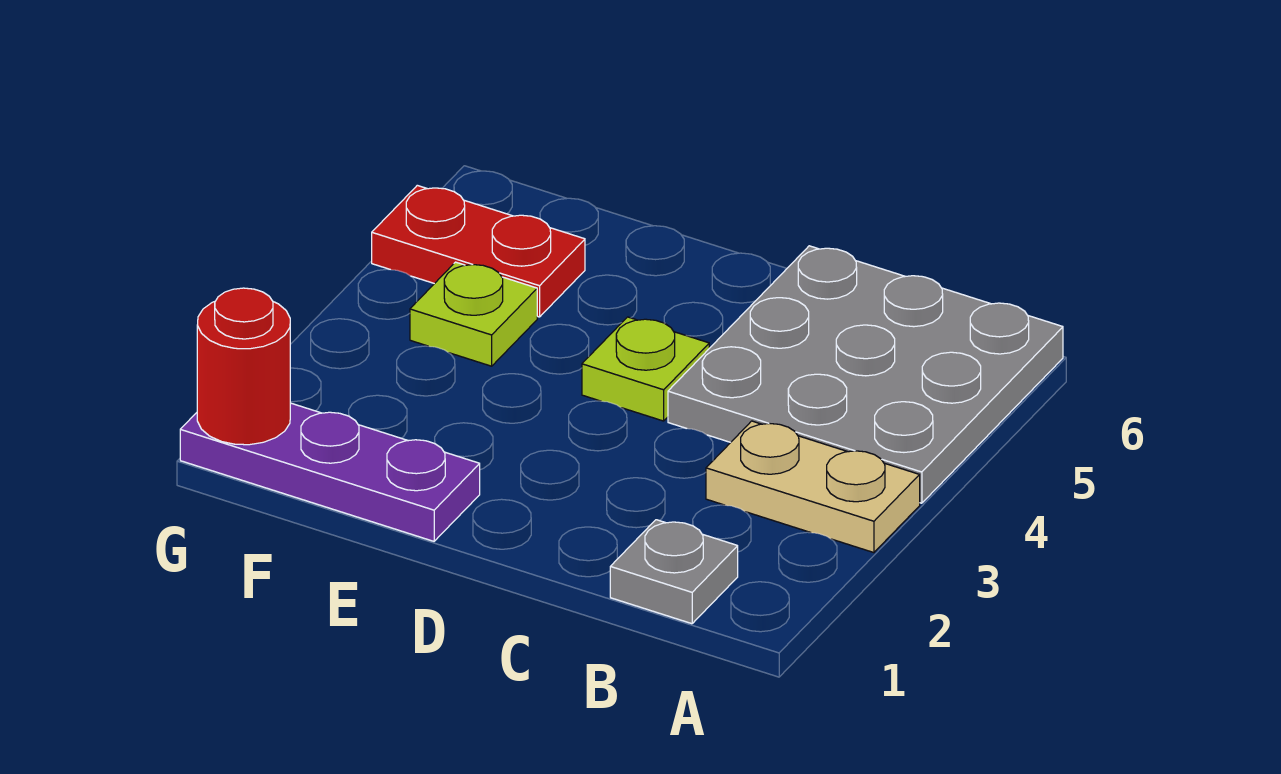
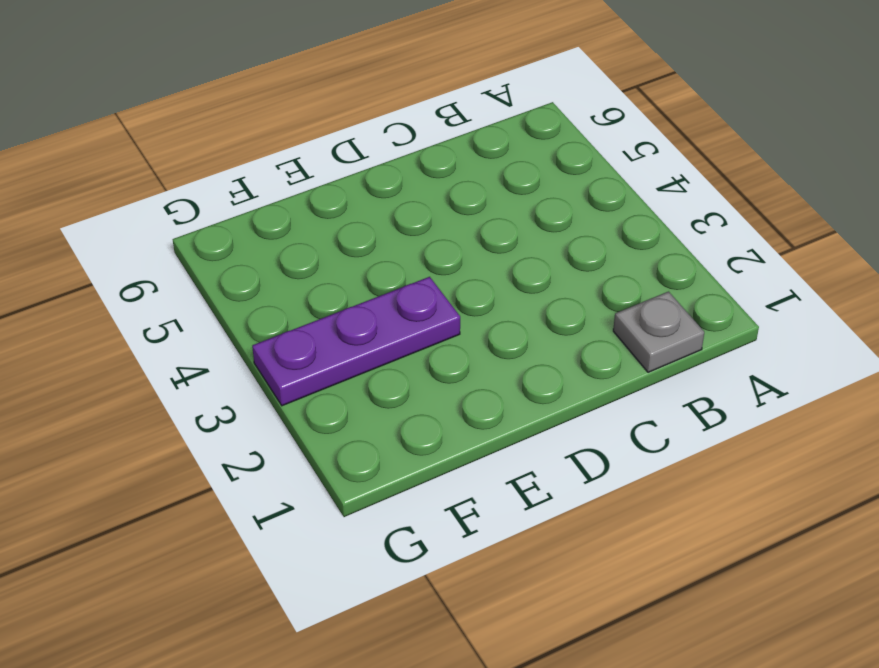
purple 1x3 plate [252,277,460,406] -> purple 1x3 plate moved to [180,403,480,541]
none -> tan 1x2 plate [706,421,920,553]
none -> grey 3x3 plate [668,246,1063,503]

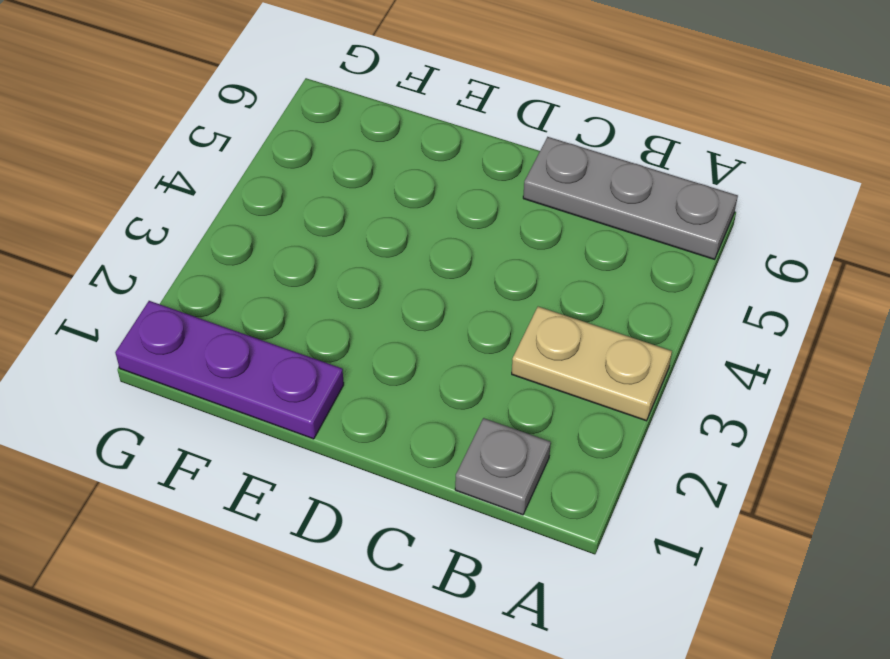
grey 1x3 plate [523,137,738,259] -> grey 3x3 plate [668,246,1063,503]
none -> lime 1x1 plate [582,317,709,421]
none -> lime 1x1 plate [410,262,537,366]

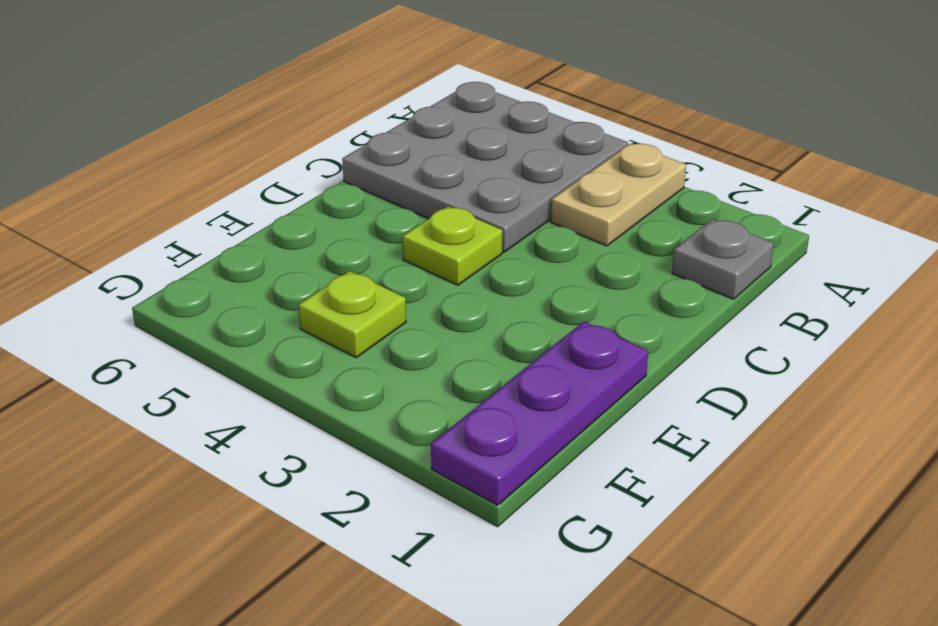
none -> red 1x2 plate [372,185,585,317]
none -> red 1x1 round brick [197,288,290,445]

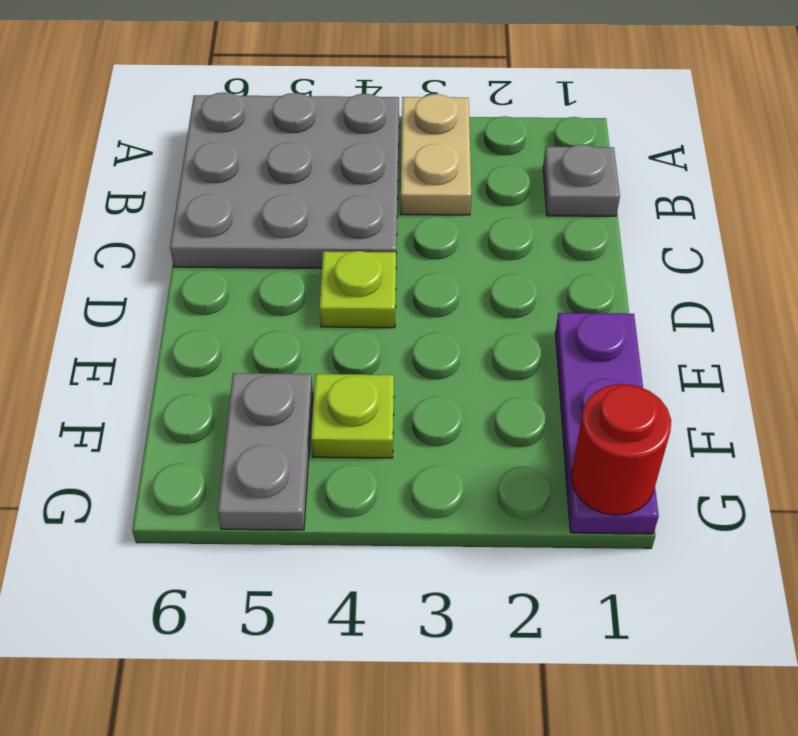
grey 1x2 plate [218,373,313,530] -> red 1x2 plate [372,185,585,317]

